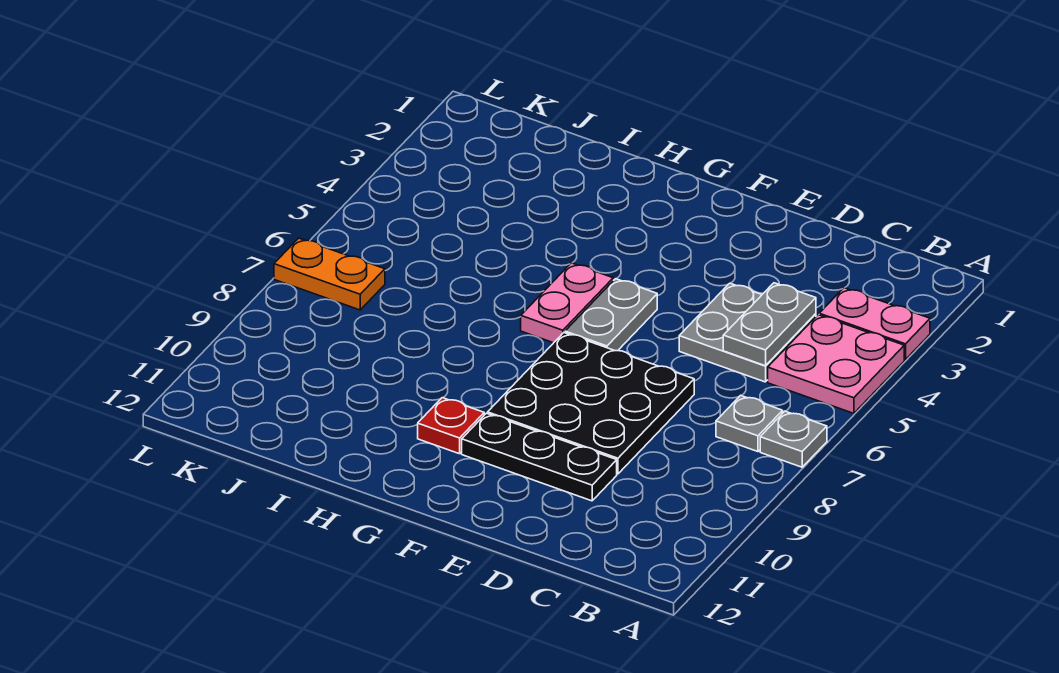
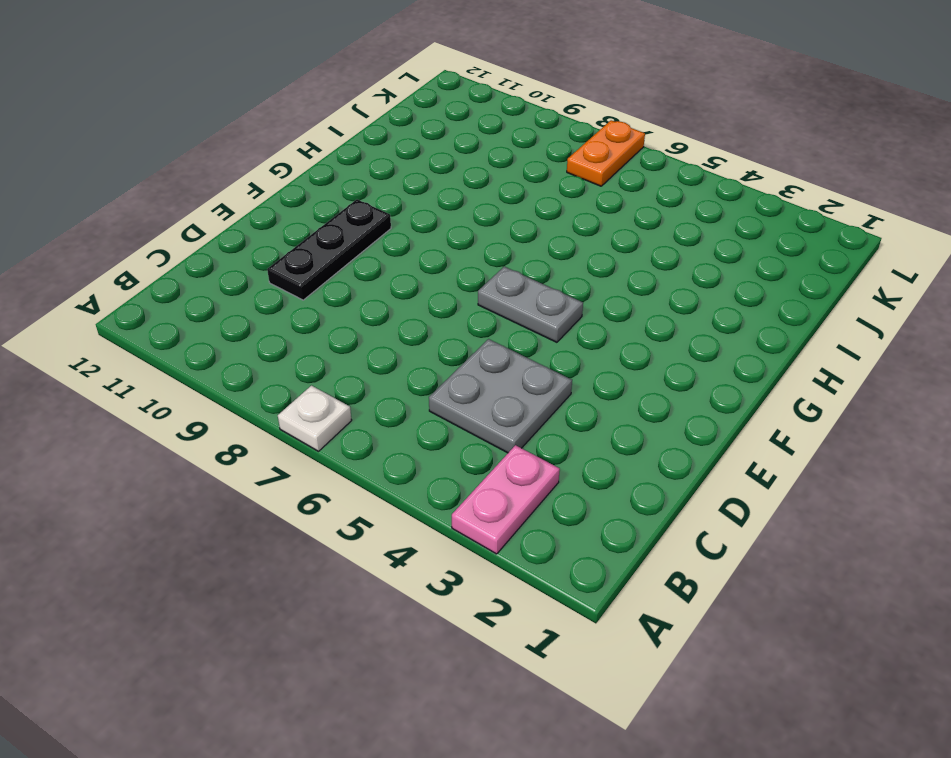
white 1x1 plate [278,386,352,451] -> grey 1x1 plate [760,411,827,467]
none -> pink 2x2 plate [768,315,904,413]
none -> grey 1x1 plate [716,395,783,452]
none -> black 3x3 plate [488,333,694,474]

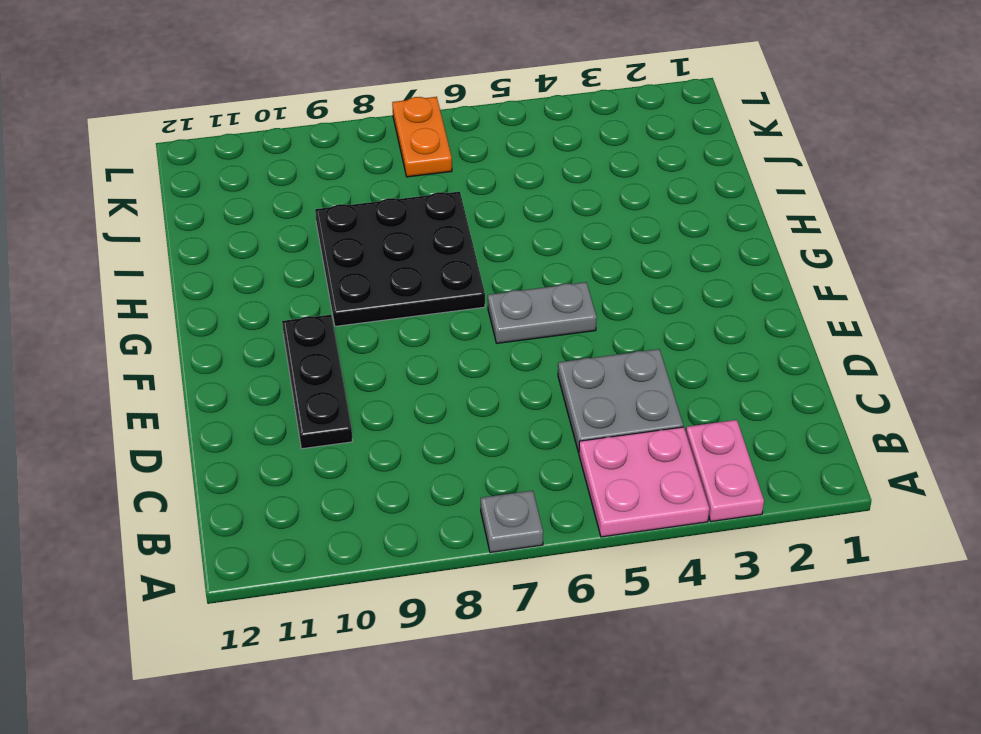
black 3x3 plate [315,192,485,326] -> black 3x3 plate moved to [488,333,694,474]
none -> grey 1x1 plate [716,395,783,452]
none -> pink 1x2 plate [521,263,613,343]
none -> red 1x1 plate [418,398,484,454]

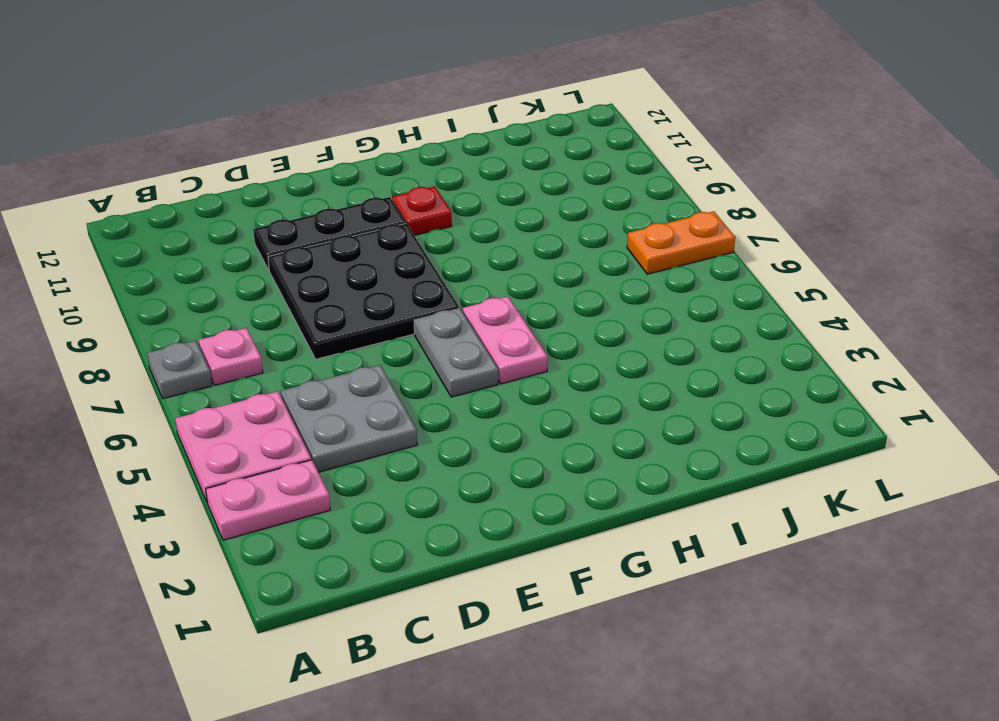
pink 1x1 plate [199,328,263,385] -> grey 1x1 plate [716,395,783,452]
none -> grey 1x2 plate [723,283,816,366]

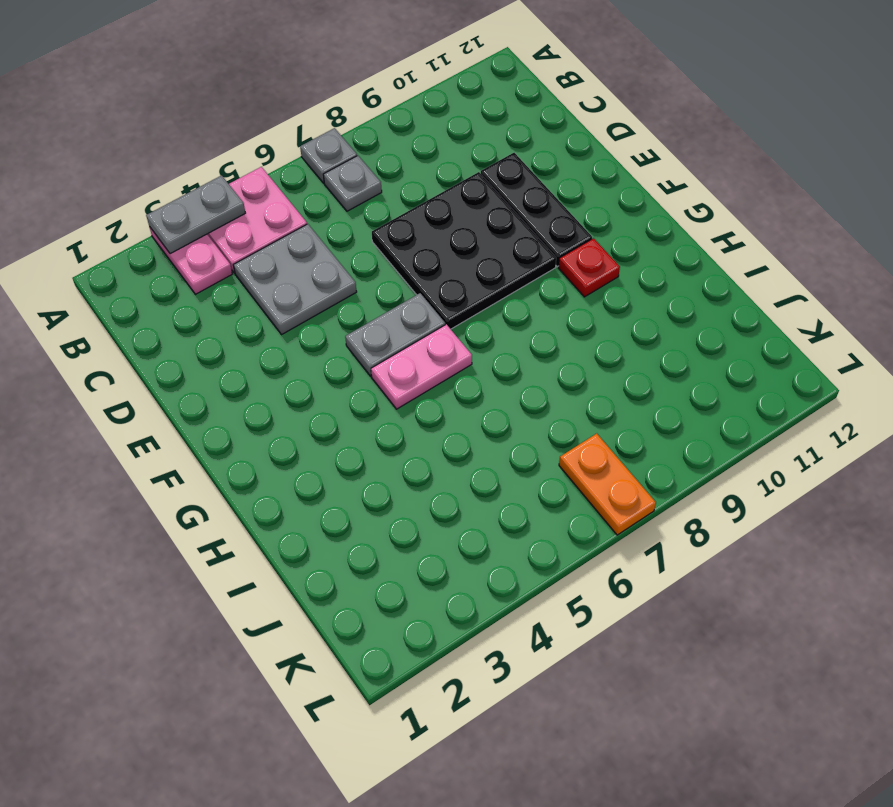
grey 1x2 plate [146,175,245,254] -> grey 1x2 plate moved to [723,283,816,366]

